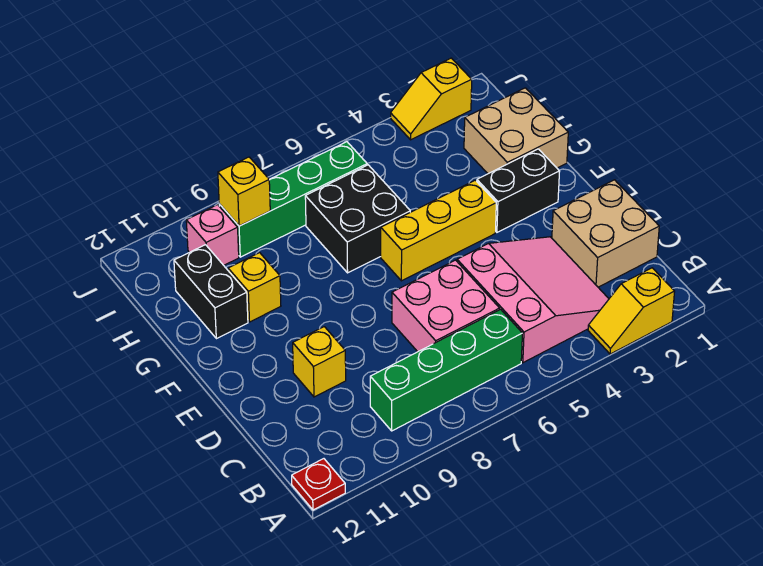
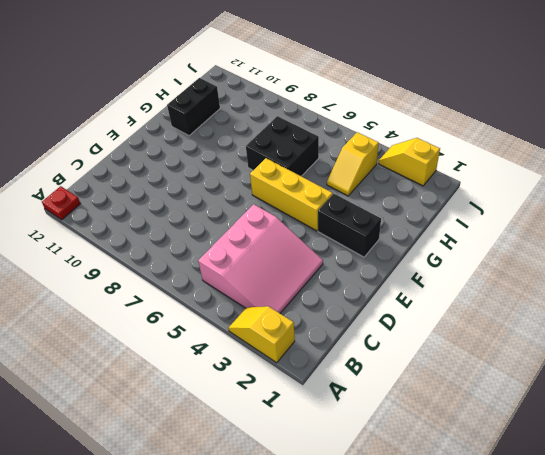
yellow 1x2 slope [327,132,379,196] -> none
none -> green 1x4 brick [370,309,522,431]
none -> tan 2x2 brick [552,180,659,287]
none -> pink 2x2 brick [392,260,500,352]

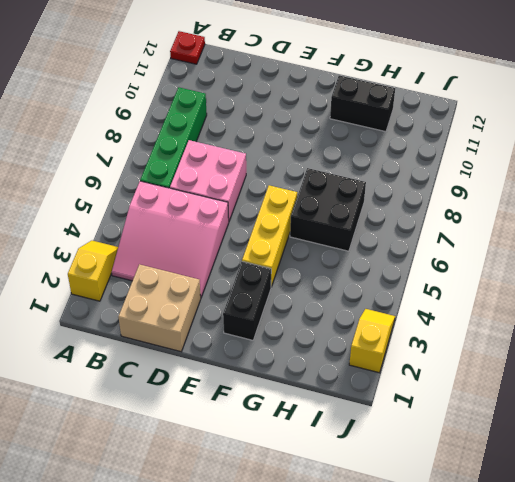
none -> yellow 1x1 brick [293,327,346,397]
none -> tan 2x2 brick [464,88,568,174]
none -> yellow 1x1 brick [228,253,281,322]

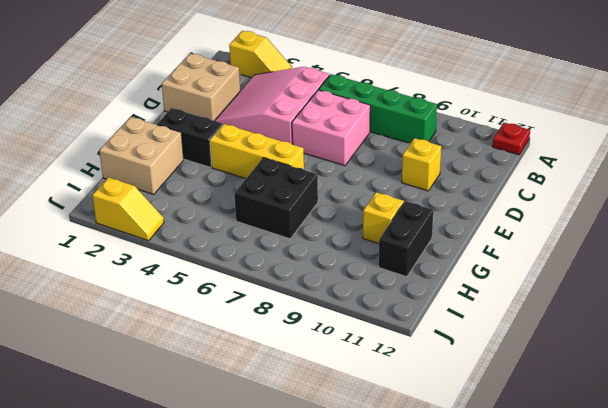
none -> green 1x4 brick [219,142,367,257]
none -> pink 1x1 brick [186,205,239,265]
none -> yellow 1x1 brick [218,157,270,226]

